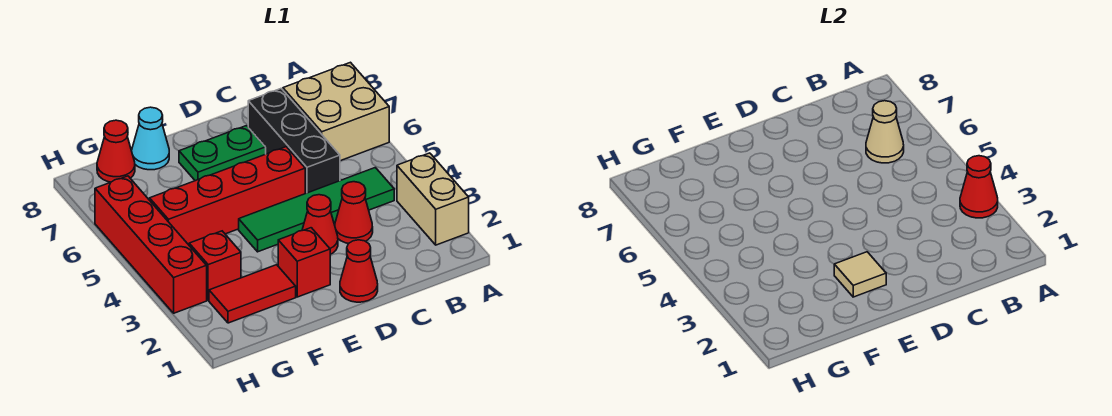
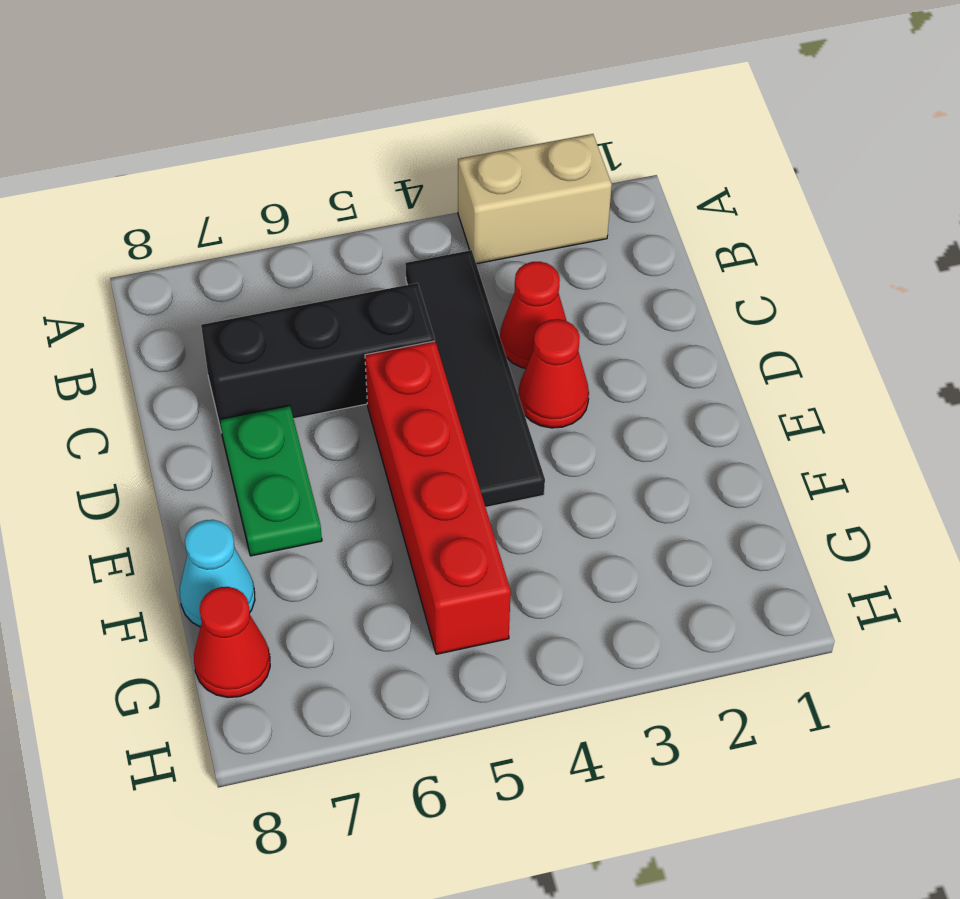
black 1x4 tile [405,250,545,507] -> green 1x4 tile [239,168,394,252]
none -> tan 2x2 brick [283,62,389,161]
none -> red 1x1 cone [340,240,378,302]
none -> red 1x1 brick [278,228,330,297]

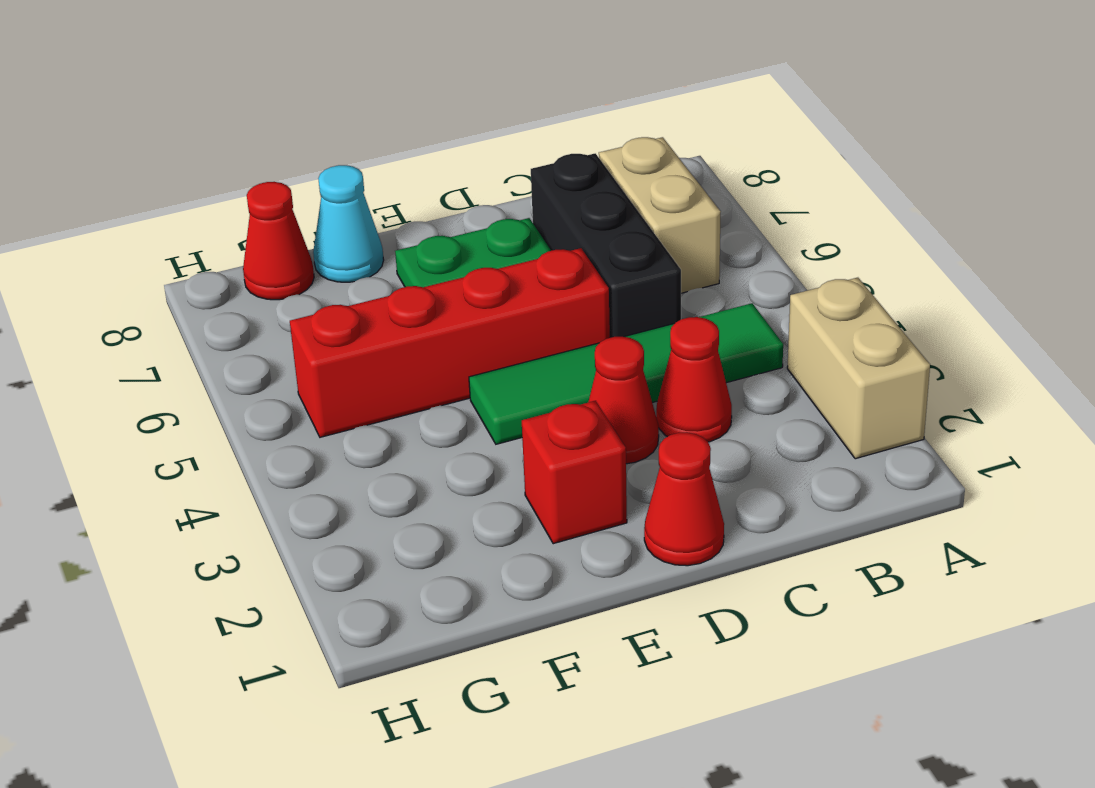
tan 1x2 brick [599,137,721,293] -> tan 2x2 brick [283,62,389,161]
none -> red 1x2 tile [209,265,296,323]
none -> red 1x1 brick [189,231,241,300]
none -> red 1x4 brick [95,176,207,313]

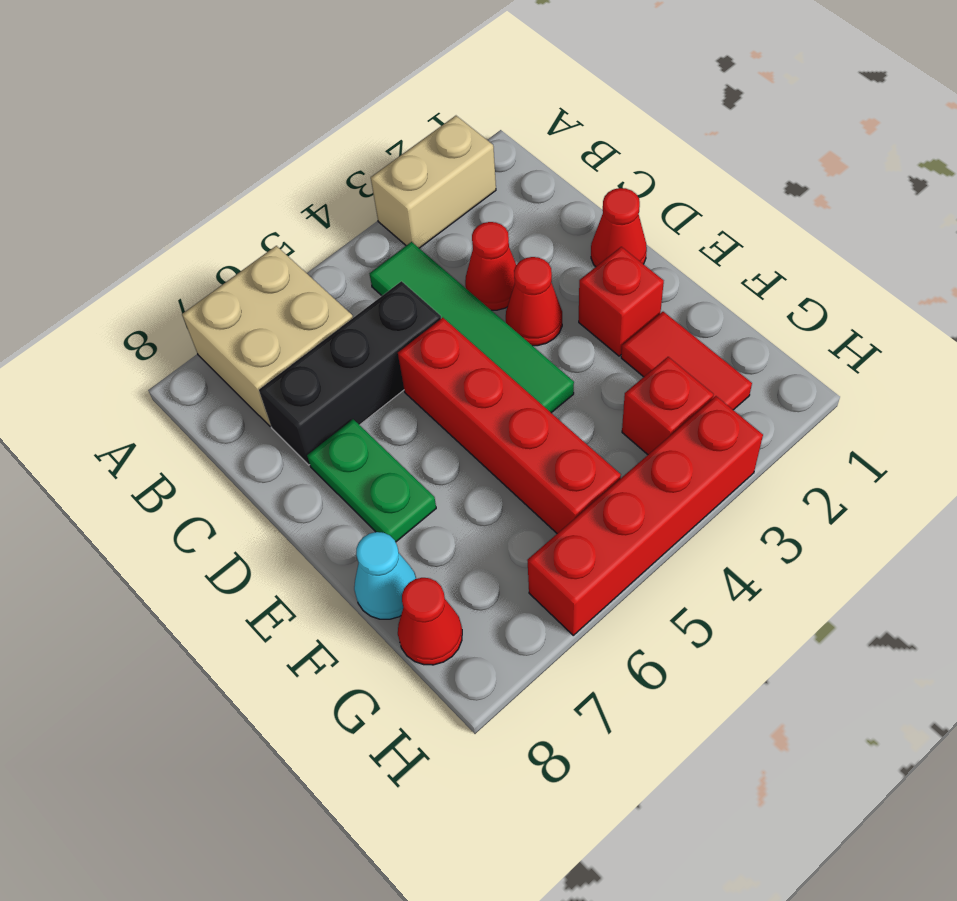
none -> red 1x1 cone [960,156,998,218]
none -> tan 1x1 cone [866,101,904,163]
none -> tan 1x1 tile [834,252,886,297]

